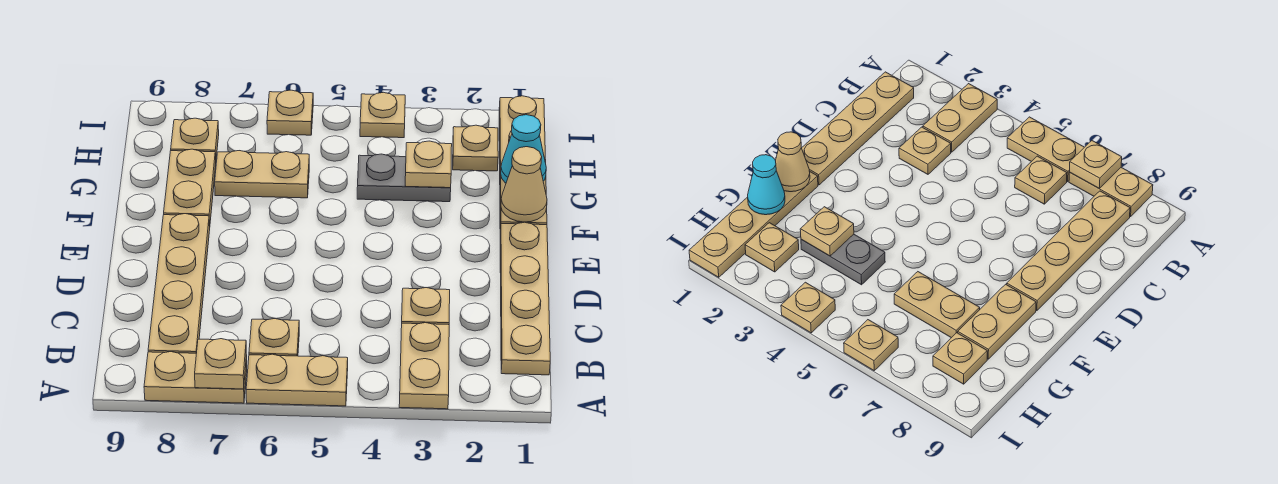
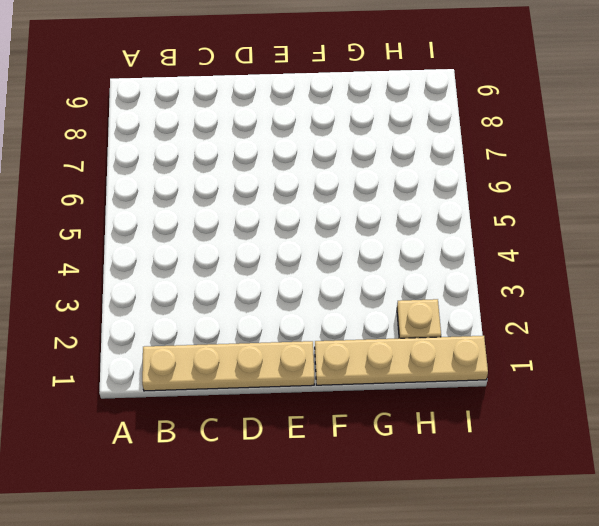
none -> tan 1x2 plate [399,323,449,409]
none -> tan 1x2 plate [246,354,348,406]
none -> tan 1x2 plate [144,352,247,403]

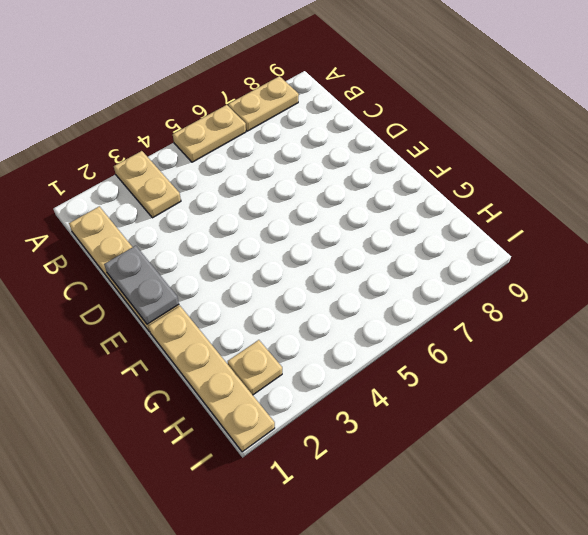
grey 1x2 plate [104,246,179,324] -> grey 1x2 plate turned to [357,154,451,202]
none -> tan 1x1 plate [249,319,299,356]
none -> tan 1x4 plate [148,214,210,353]
none -> tan 1x1 plate [402,288,450,325]

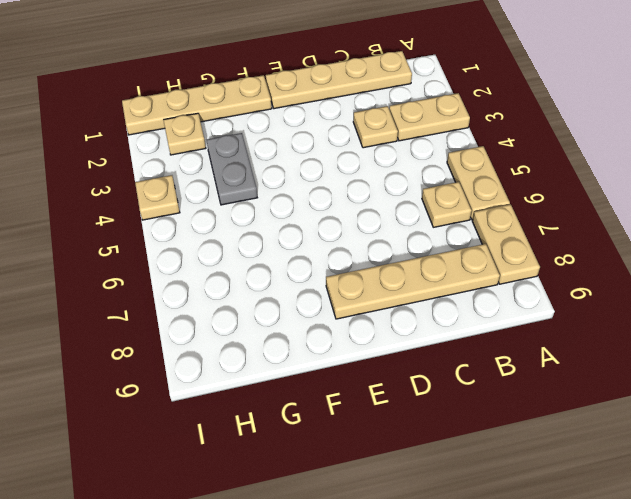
none -> tan 1x2 plate [164,149,216,226]
none -> tan 1x2 plate [215,151,309,198]
none -> tan 1x1 plate [171,118,219,158]

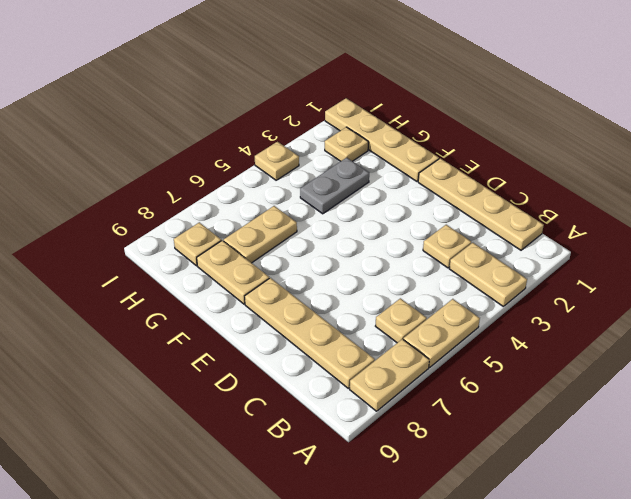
none -> tan 1x1 plate [267,90,313,135]
none -> tan 1x1 plate [195,339,246,389]
none -> tan 1x1 cone [501,147,547,222]

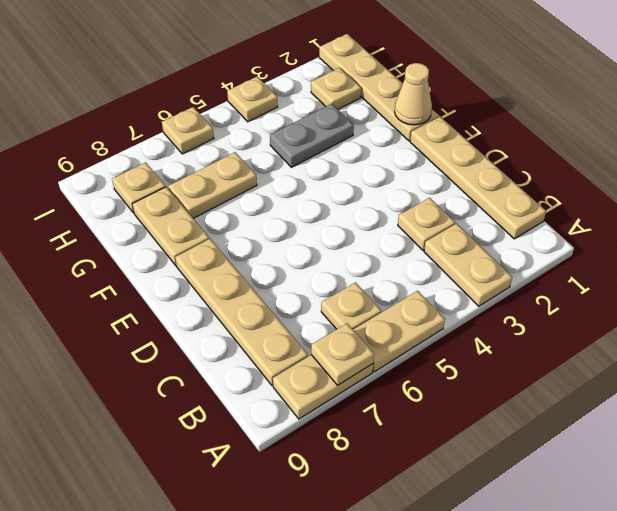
none -> cyan 1x1 cone [501,115,546,183]
none -> tan 1x1 plate [405,141,452,188]

